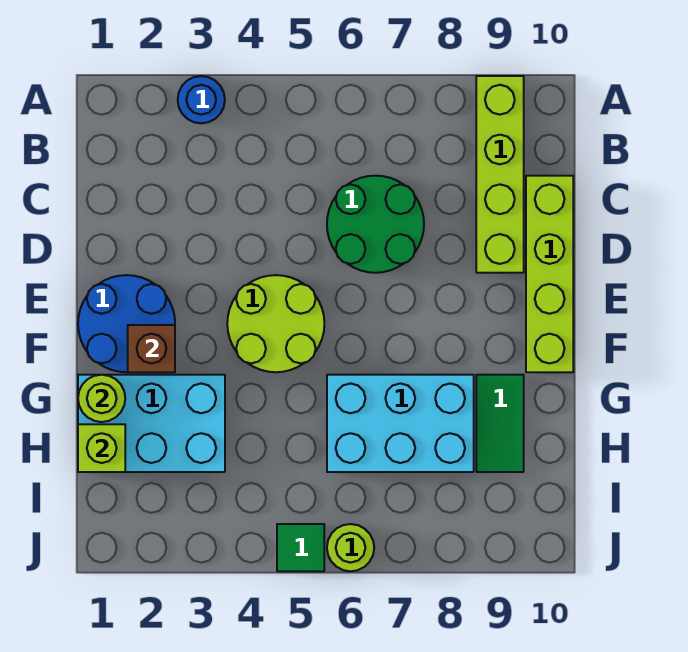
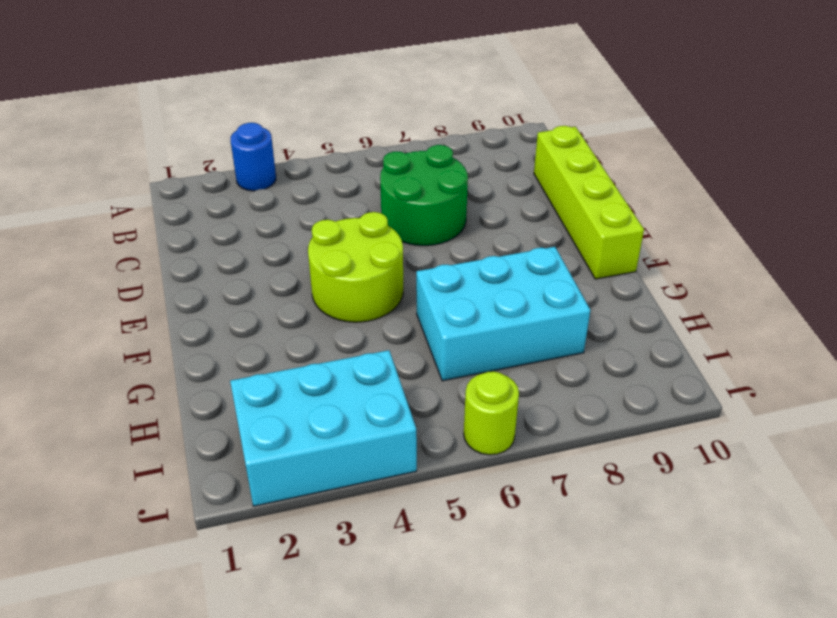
cyan 2x3 brick [230,350,417,506] -> cyan 2x3 brick moved to [78,375,225,472]
none -> lime 1x4 brick [476,76,524,273]
none -> blue 2x2 round brick [78,275,175,372]
none -> green 1x2 tile [476,375,524,472]

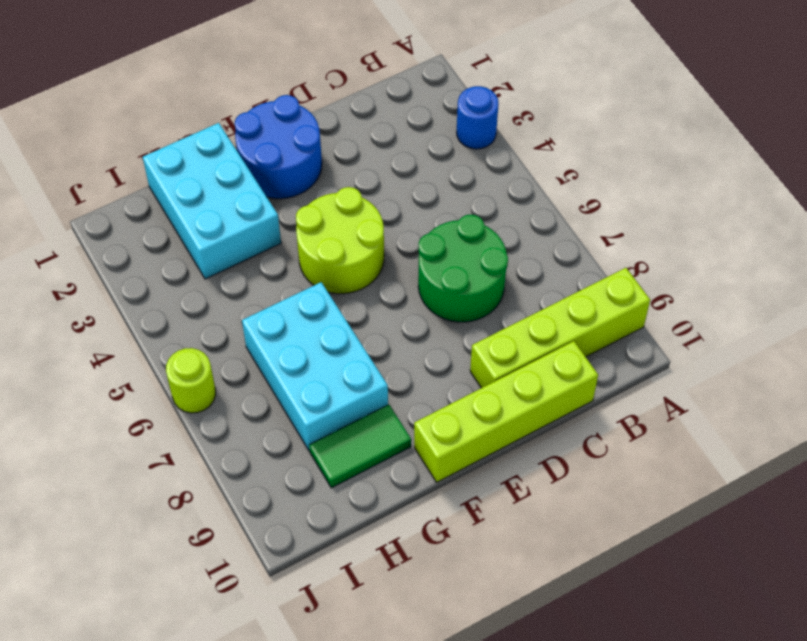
none -> green 1x1 tile [277,524,324,571]
none -> brown 1x1 brick [128,325,175,372]
none -> lime 1x1 round brick [78,375,125,422]

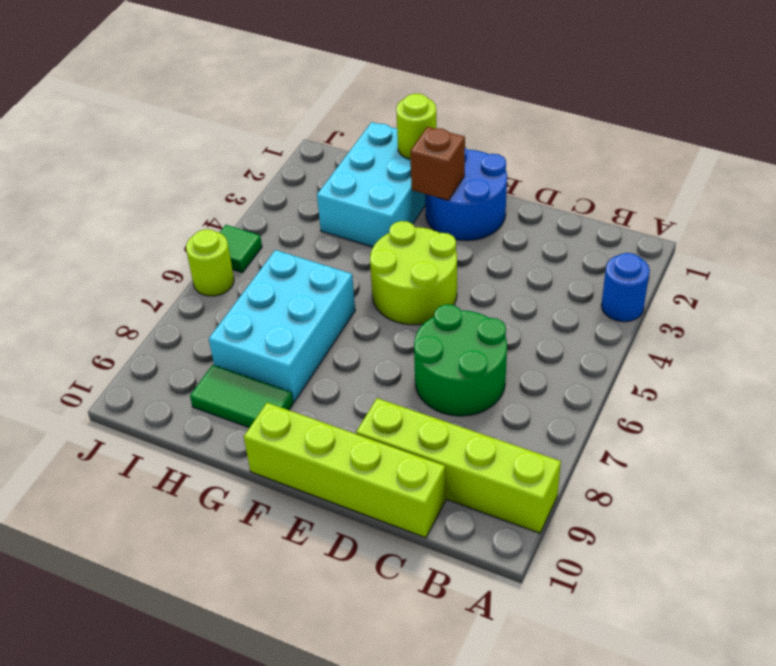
none -> lime 1x1 brick [78,424,125,472]

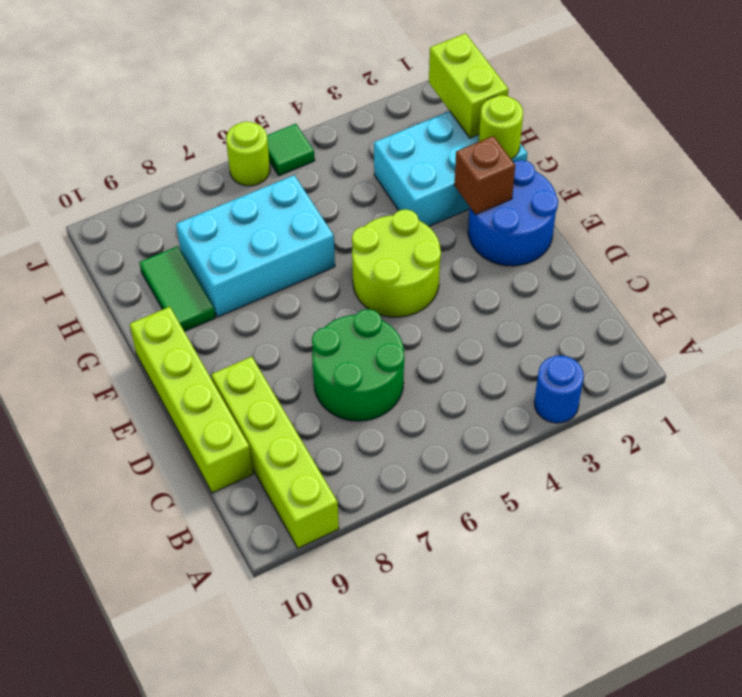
lime 1x2 brick [429,33,508,138] -> lime 1x1 brick [78,424,125,472]

